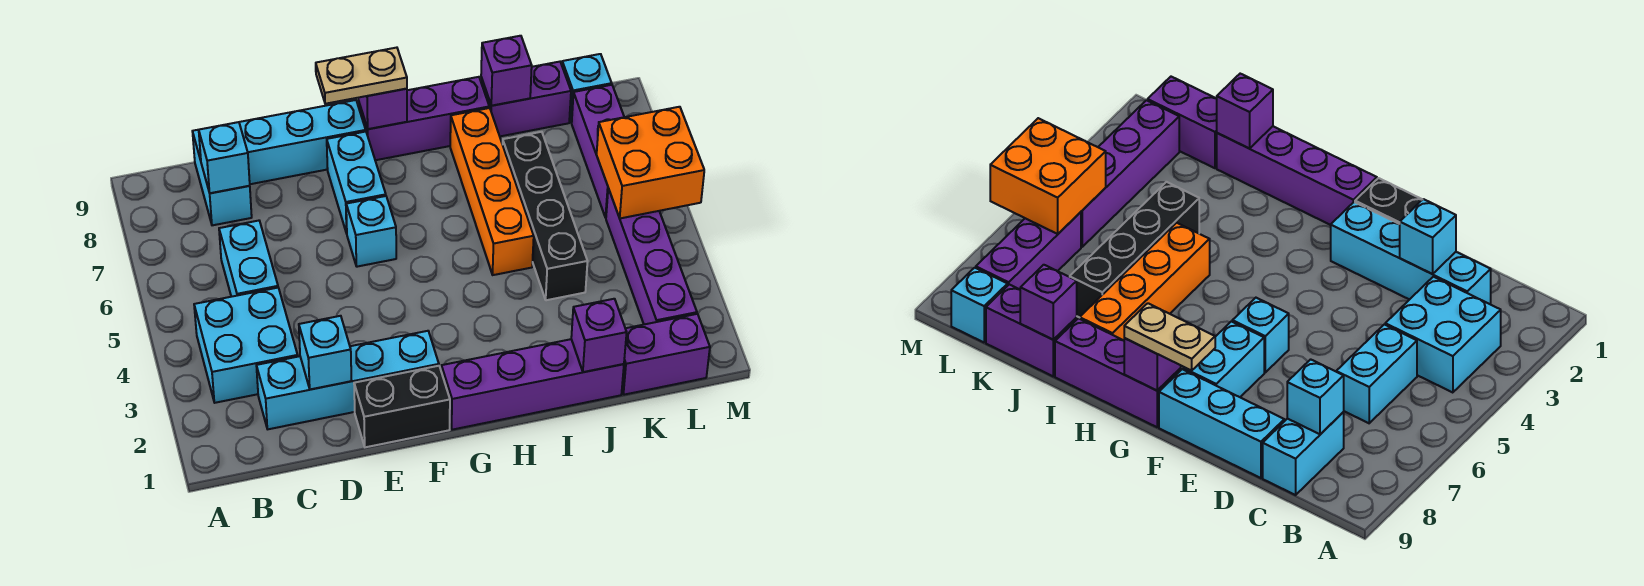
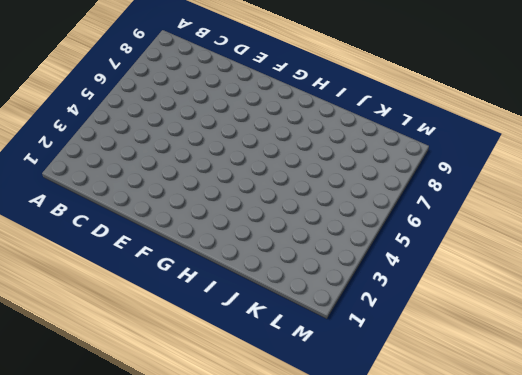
none -> cyan 2x2 brick [194,288,298,403]
none -> cyan 1x4 brick [256,331,439,429]
none -> cyan 1x2 brick [219,221,278,297]

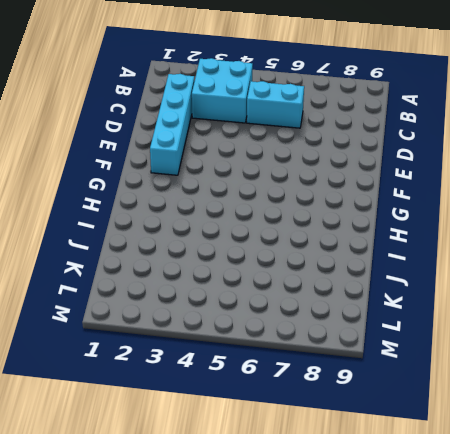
none -> cyan 1x2 brick [192,130,252,225]
none -> cyan 1x3 brick [239,100,366,184]
none -> black 1x2 brick [354,366,450,447]

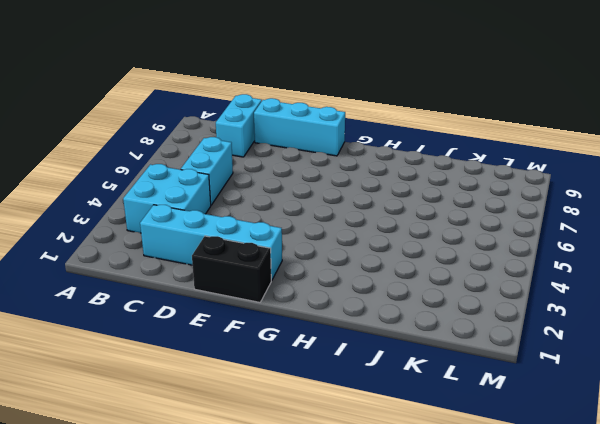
none -> cyan 1x1 brick [346,196,396,267]
none -> cyan 1x2 brick [327,132,386,234]
none -> purple 1x4 brick [441,339,624,430]

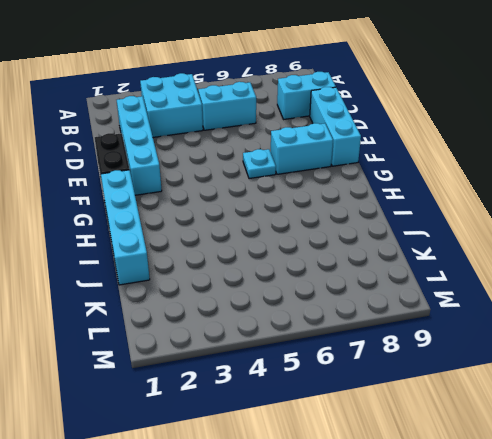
cyan 1x1 plate [243,149,276,179] -> cyan 1x1 brick [346,196,396,267]
cyan 1x4 brick [101,170,150,285] -> purple 1x4 brick [441,339,624,430]
none -> purple 1x3 brick [358,77,489,160]
none -> orange 1x4 brick [450,108,534,275]
none -> black 1x4 brick [503,132,587,300]

